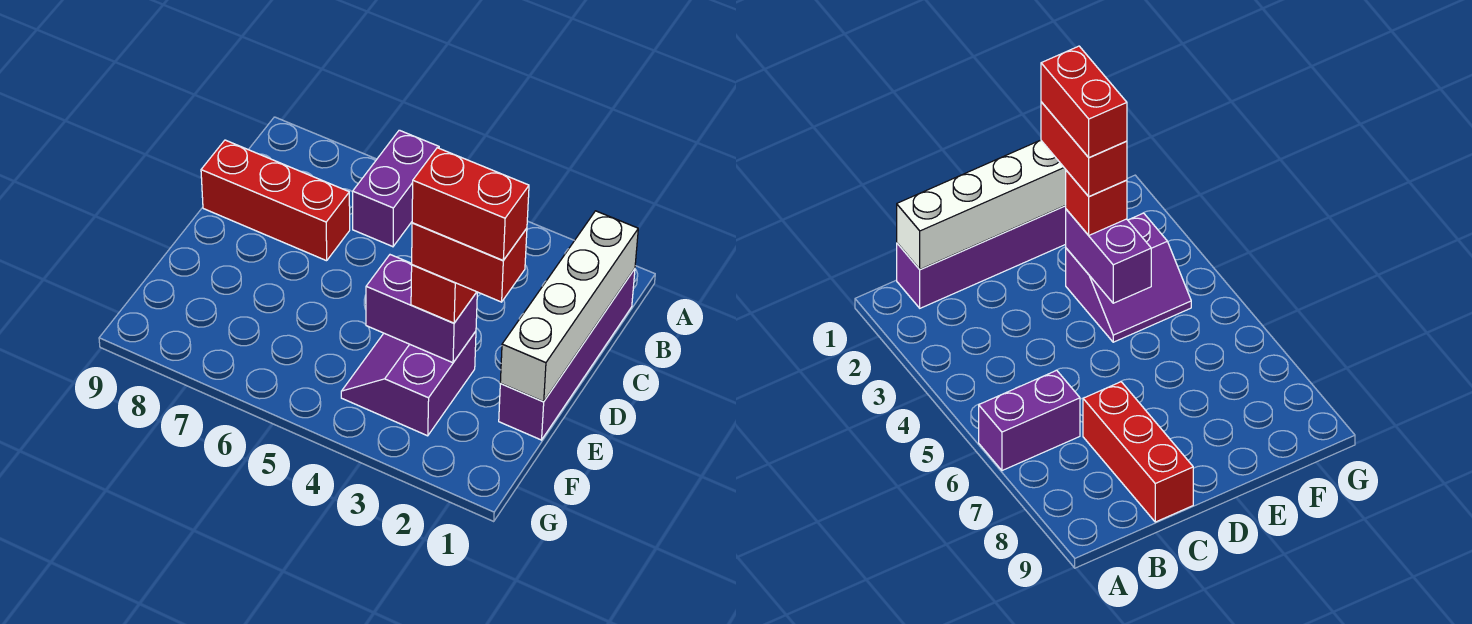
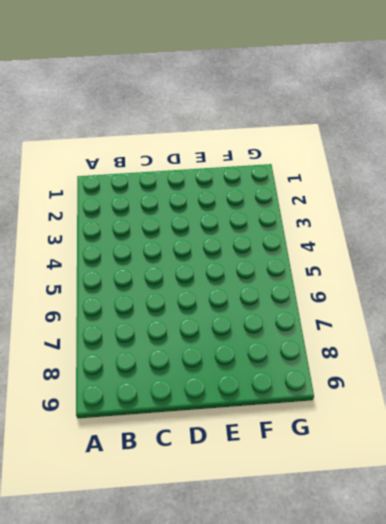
none -> purple 1x2 brick [353,130,439,247]
none -> purple 1x4 brick [499,269,635,440]

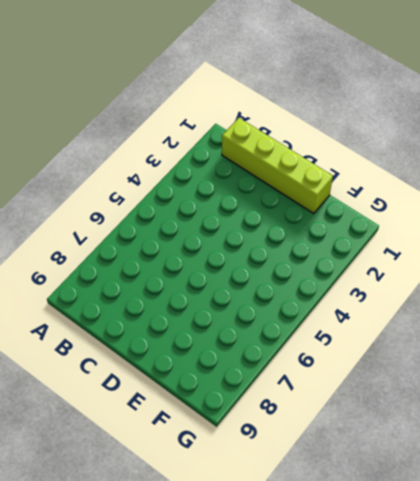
lime 1x4 brick [222,118,333,213] -> purple 1x4 brick [499,269,635,440]
none -> purple 1x2 brick [353,130,439,247]
none -> red 1x3 brick [201,140,350,261]

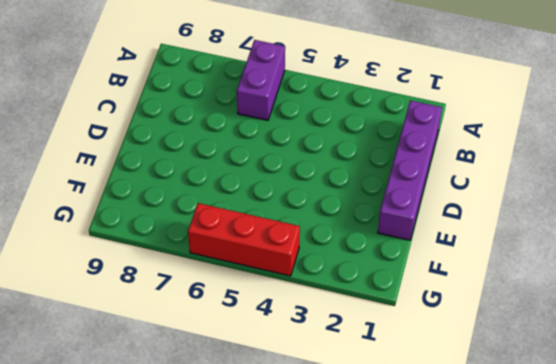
red 1x3 brick [188,203,300,276] -> red 1x3 brick moved to [201,140,350,261]
none -> purple 2x2 slope [341,331,476,436]
none -> white 1x4 brick [500,211,638,402]

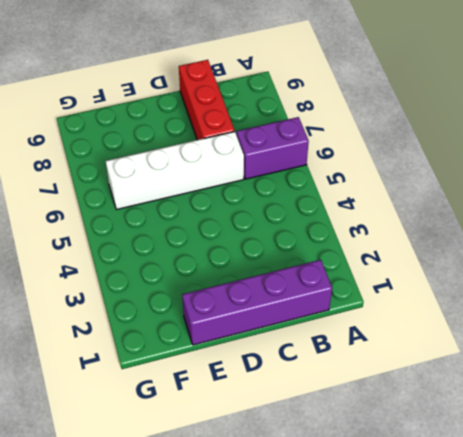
white 1x4 brick [106,132,244,210] -> white 1x4 brick moved to [500,211,638,402]
none -> purple 2x2 slope [341,331,476,436]
none -> purple 1x2 brick [366,255,477,363]

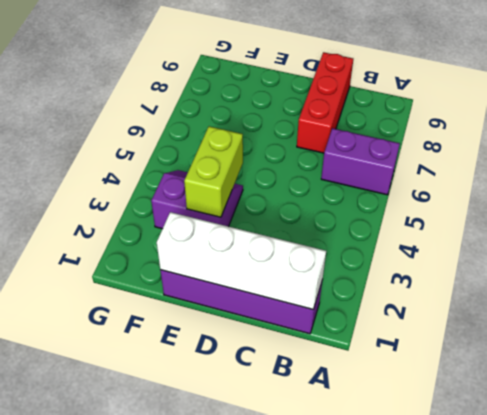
lime 1x2 brick [184,126,243,217] -> purple 1x2 brick [366,255,477,363]
none -> red 1x1 brick [411,265,476,323]
none -> red 1x2 brick [412,223,527,302]

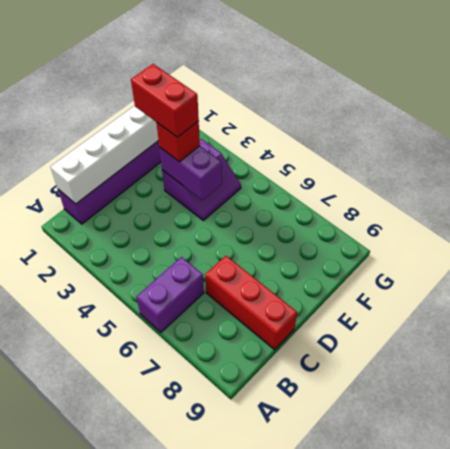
none -> red 1x2 brick [412,148,529,260]

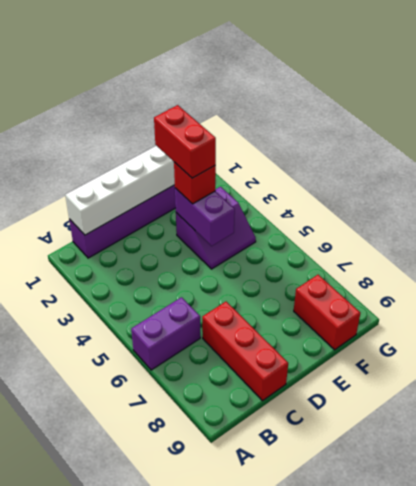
red 1x2 brick [294,275,360,350] -> red 1x2 brick moved to [412,148,529,260]

